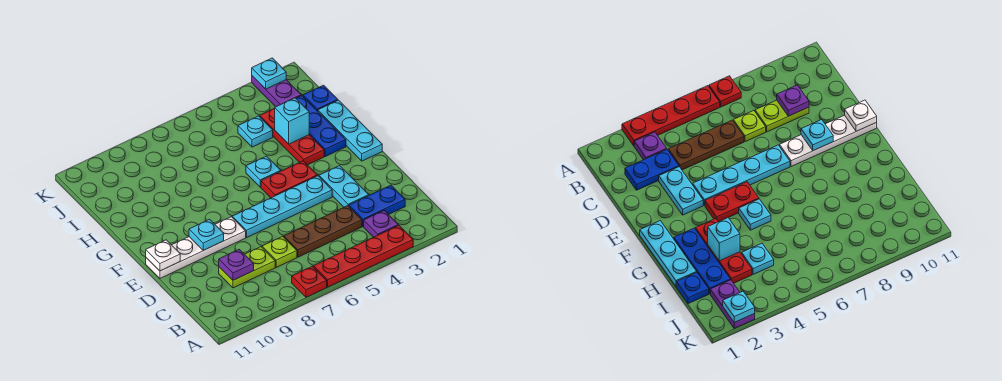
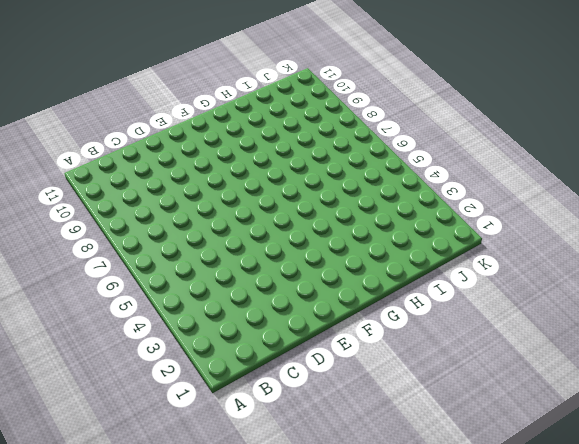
none -> red 1x4 plate [313,225,413,287]
none -> red 1x1 plate [292,266,327,297]
none -> purple 1x1 plate [364,210,398,237]

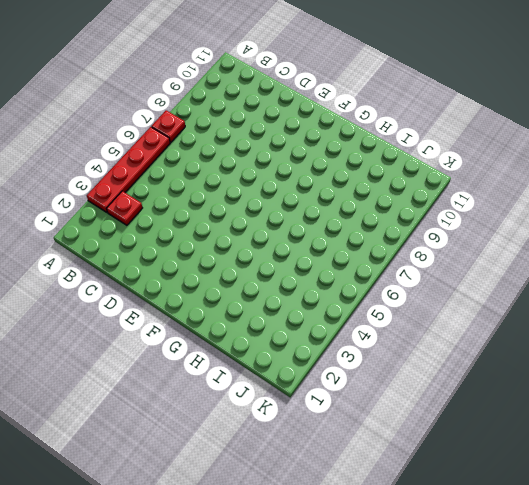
red 1x1 plate [107,191,142,225] -> purple 1x1 plate [364,210,398,237]
none -> blue 1x2 plate [349,185,405,226]
none -> brown 1x3 plate [284,206,362,257]
none -> lime 1x1 plate [262,236,297,267]

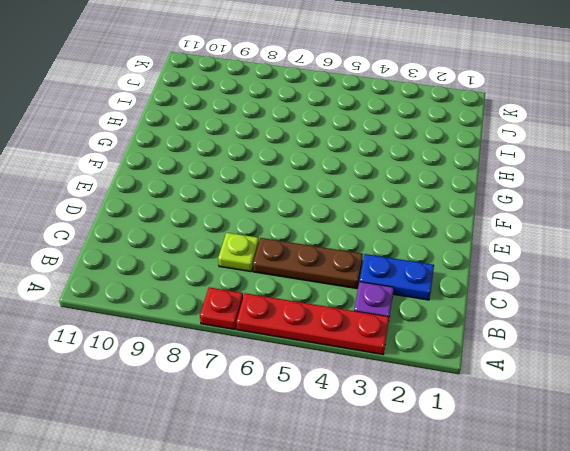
none -> lime 1x2 plate [219,247,275,288]
none -> cyan 1x2 plate [319,166,369,207]
none -> cyan 1x4 plate [232,176,332,237]

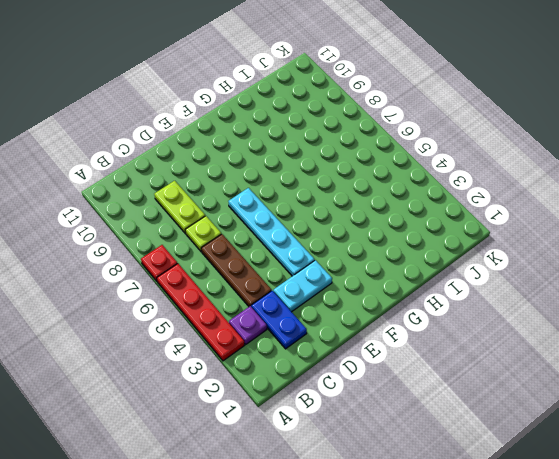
none -> white 1x4 plate [146,217,246,278]
none -> cyan 1x3 plate [318,100,382,161]
none -> red 1x2 plate [261,161,317,198]

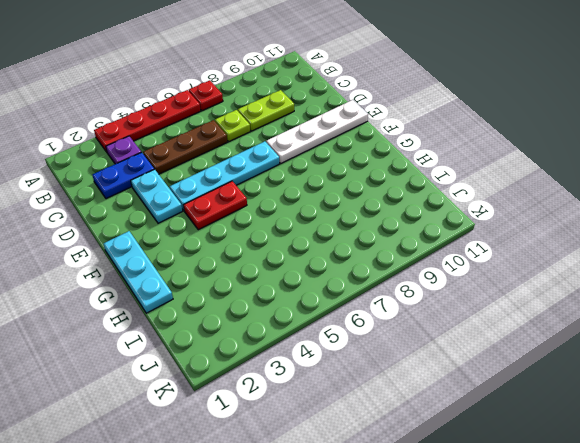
none -> blue 1x3 plate [296,95,346,156]
none -> red 1x3 plate [260,109,324,165]
none -> cyan 1x1 plate [246,156,281,187]

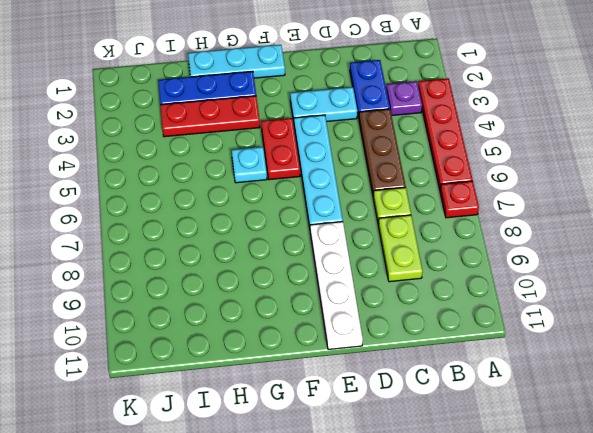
none -> blue 1x1 plate [303,85,338,111]
none -> cyan 1x1 plate [238,116,273,147]
none -> purple 1x2 plate [252,76,301,107]

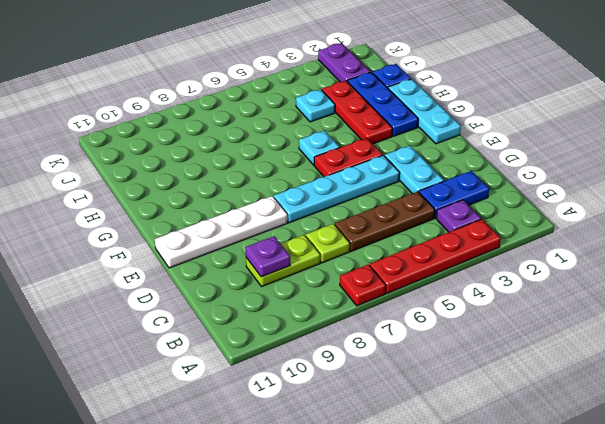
none -> cyan 1x1 plate [189,219,224,250]
none -> white 1x1 plate [146,240,180,271]
none -> cyan 1x1 brick [274,98,309,144]

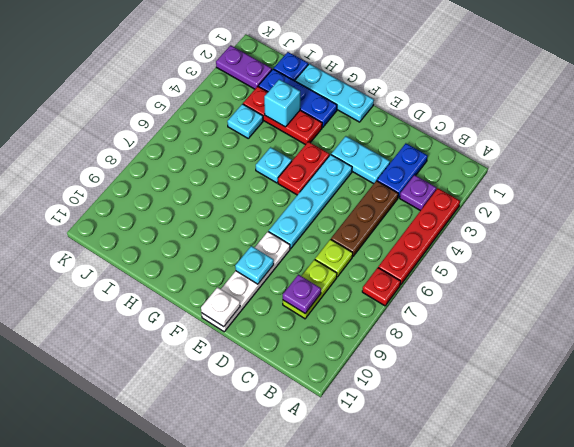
none -> cyan 1x1 plate [252,58,286,89]

